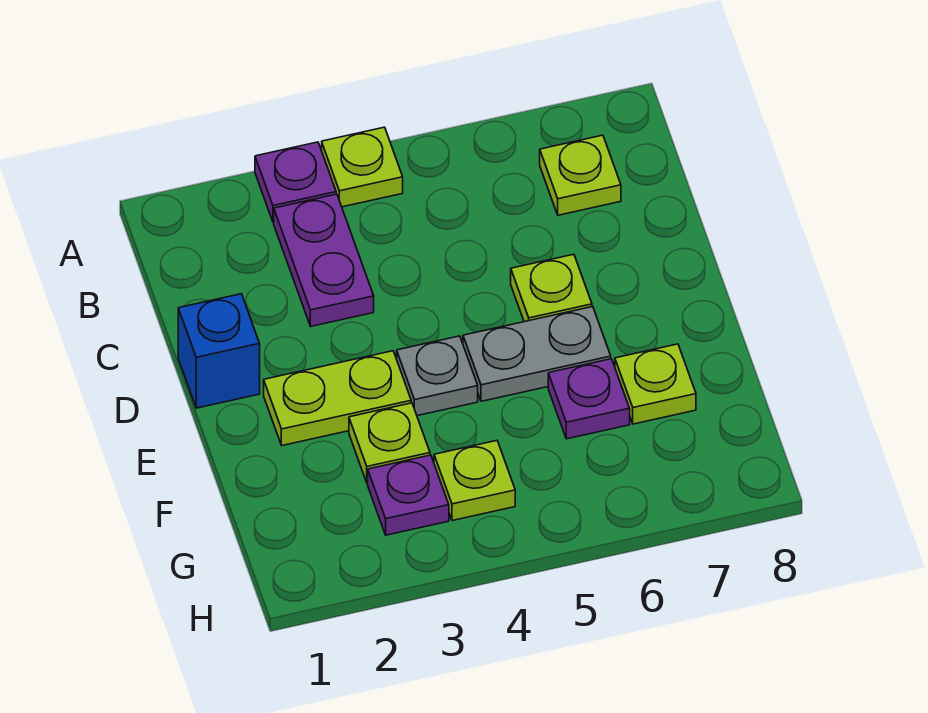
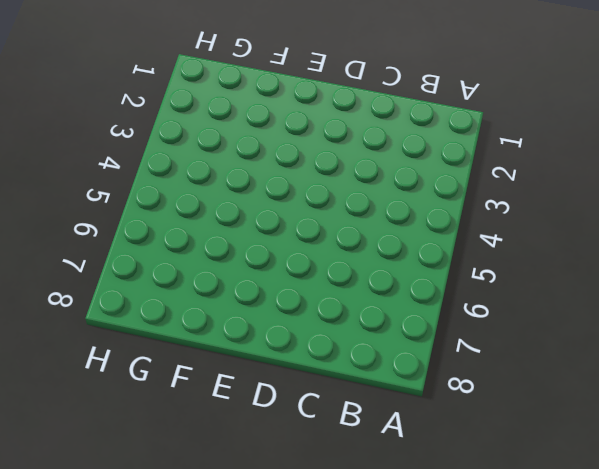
none -> purple 1x1 plate [255,142,336,222]
none -> lime 1x1 plate [322,127,403,207]
none -> purple 1x2 plate [274,194,374,326]

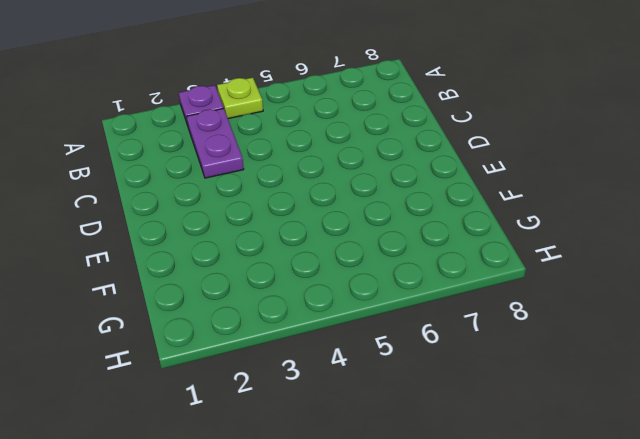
none -> lime 1x1 plate [540,135,621,215]
none -> blue 1x1 brick [178,294,260,408]
none -> lime 1x1 plate [511,254,592,322]

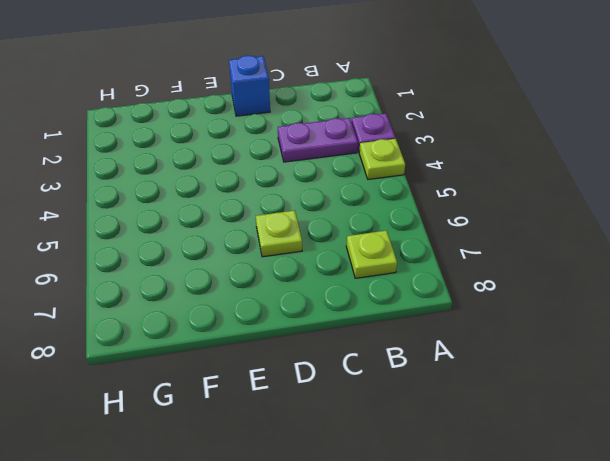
none -> lime 1x2 plate [264,351,411,446]
none -> grey 1x1 plate [397,336,478,416]
none -> grey 1x2 plate [463,307,611,401]

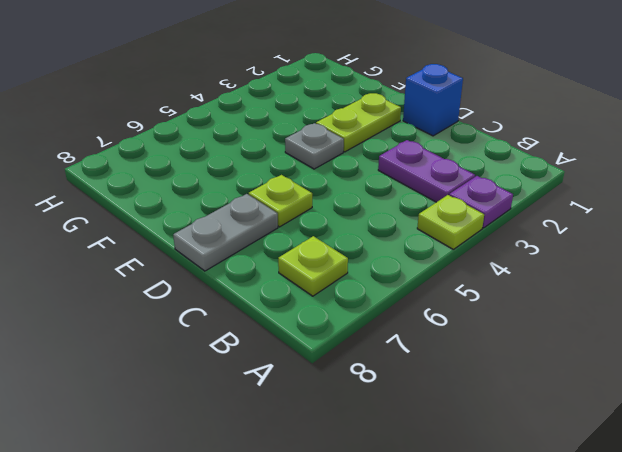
grey 1x2 plate [173,194,278,271] -> grey 1x2 plate moved to [463,307,611,401]
none -> lime 1x1 plate [349,403,430,483]
none -> purple 1x1 plate [548,359,630,439]
none -> lime 1x1 plate [615,344,696,424]

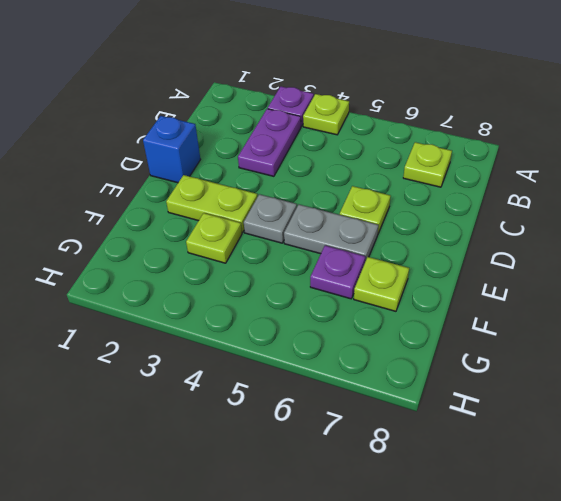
none -> purple 1x1 plate [368,455,449,535]
none -> lime 1x1 plate [434,441,515,521]

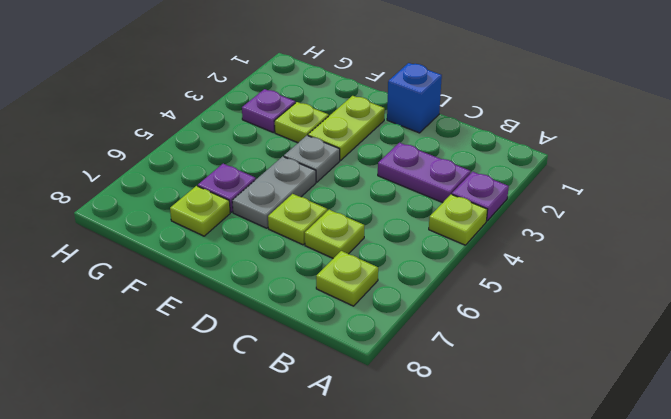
lime 1x1 plate [305,210,364,258] -> lime 1x1 plate moved to [434,441,515,521]

